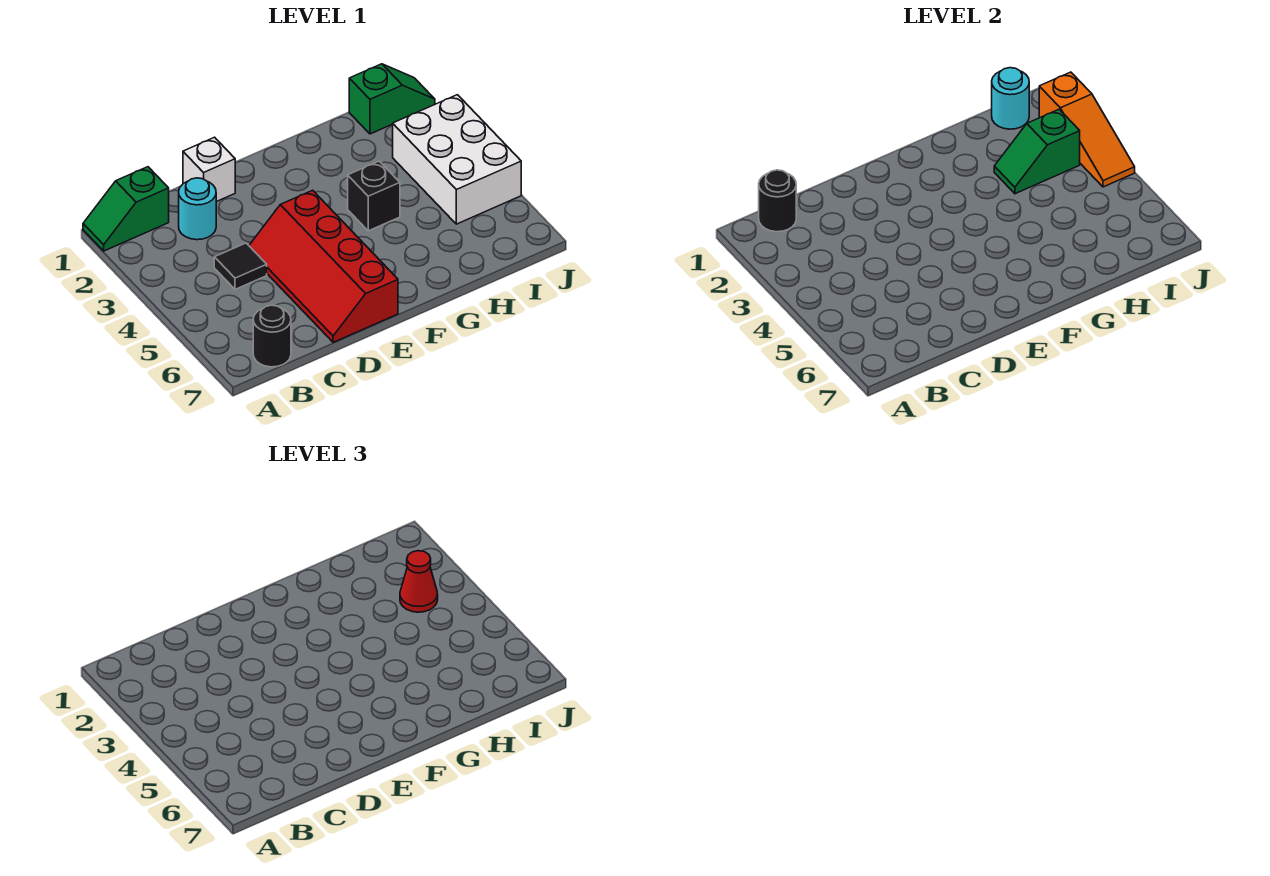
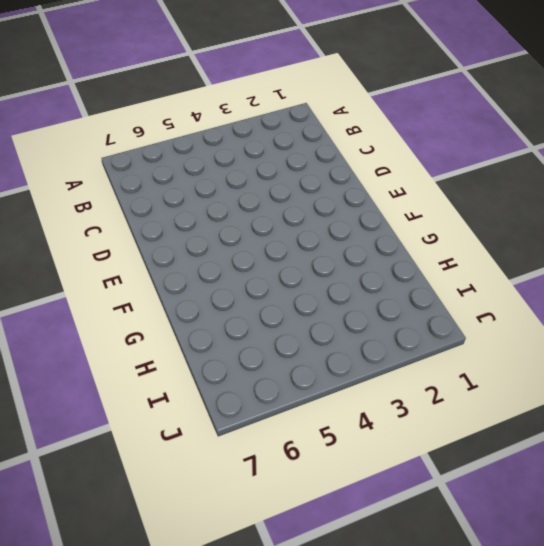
none -> green 1x2 slope [83,167,169,251]
none -> black 1x1 round brick [253,305,291,367]
none -> cyan 1x1 round brick [179,178,216,240]

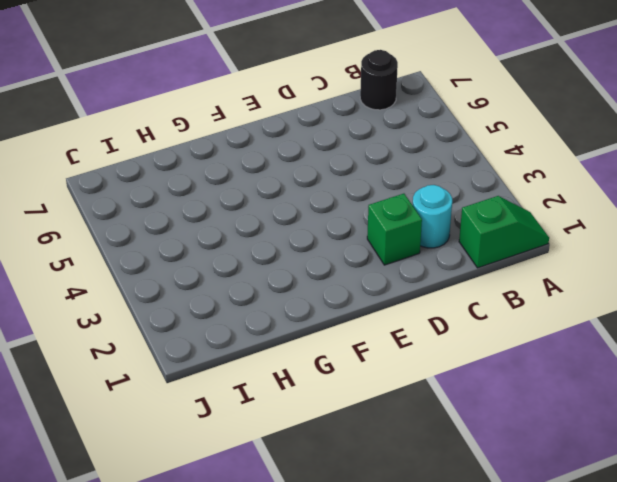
green 1x1 brick [367,194,422,265] -> none
none -> black 1x1 tile [214,243,267,289]
none -> white 1x1 brick [183,137,235,202]
none -> red 2x4 slope [249,190,398,342]

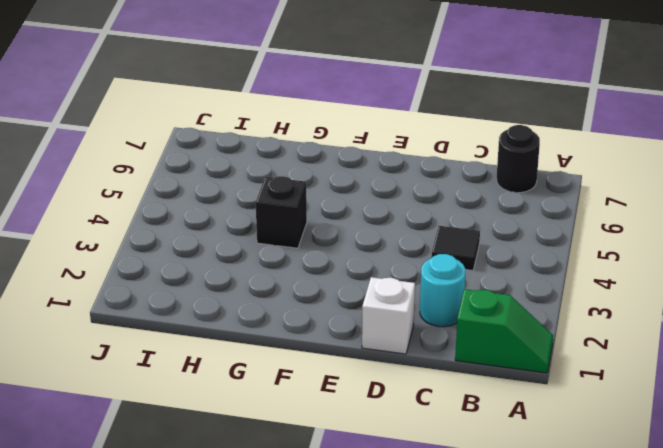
none -> red 2x4 slope [249,190,398,342]
none -> green 1x2 slope [349,64,435,134]
none -> white 2x3 brick [393,95,521,224]

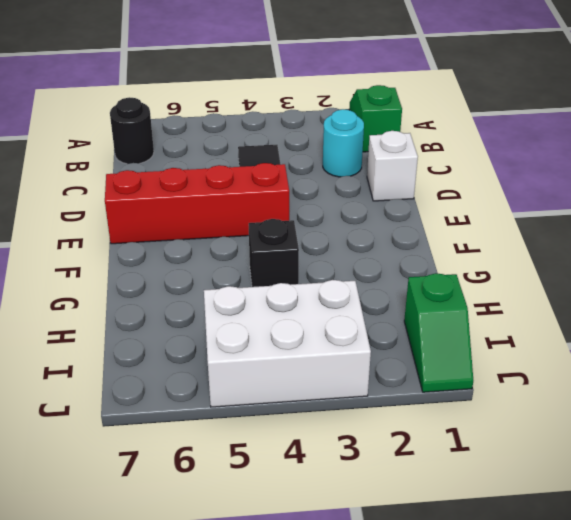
none -> black 1x1 round brick [759,170,796,232]
none -> green 1x2 slope [994,109,1080,194]
none -> cyan 1x1 round brick [992,68,1029,129]

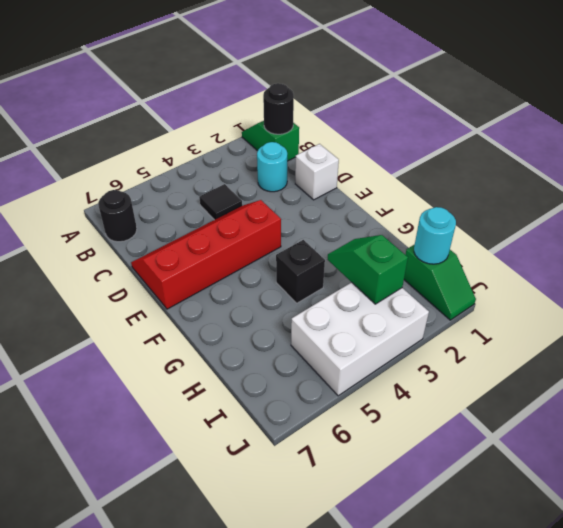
none -> orange 1x3 slope [1039,72,1135,187]
none -> red 1x1 cone [400,551,438,612]

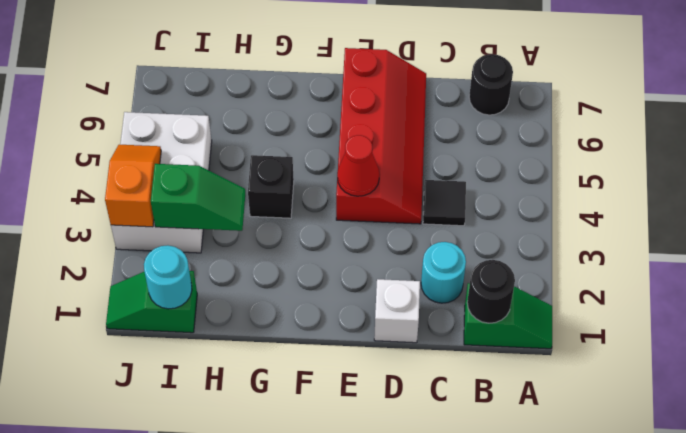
red 1x1 cone [337,135,380,196] -> red 1x1 cone moved to [400,551,438,612]
orange 1x2 slope [105,145,161,227] -> orange 1x3 slope [1039,72,1135,187]

